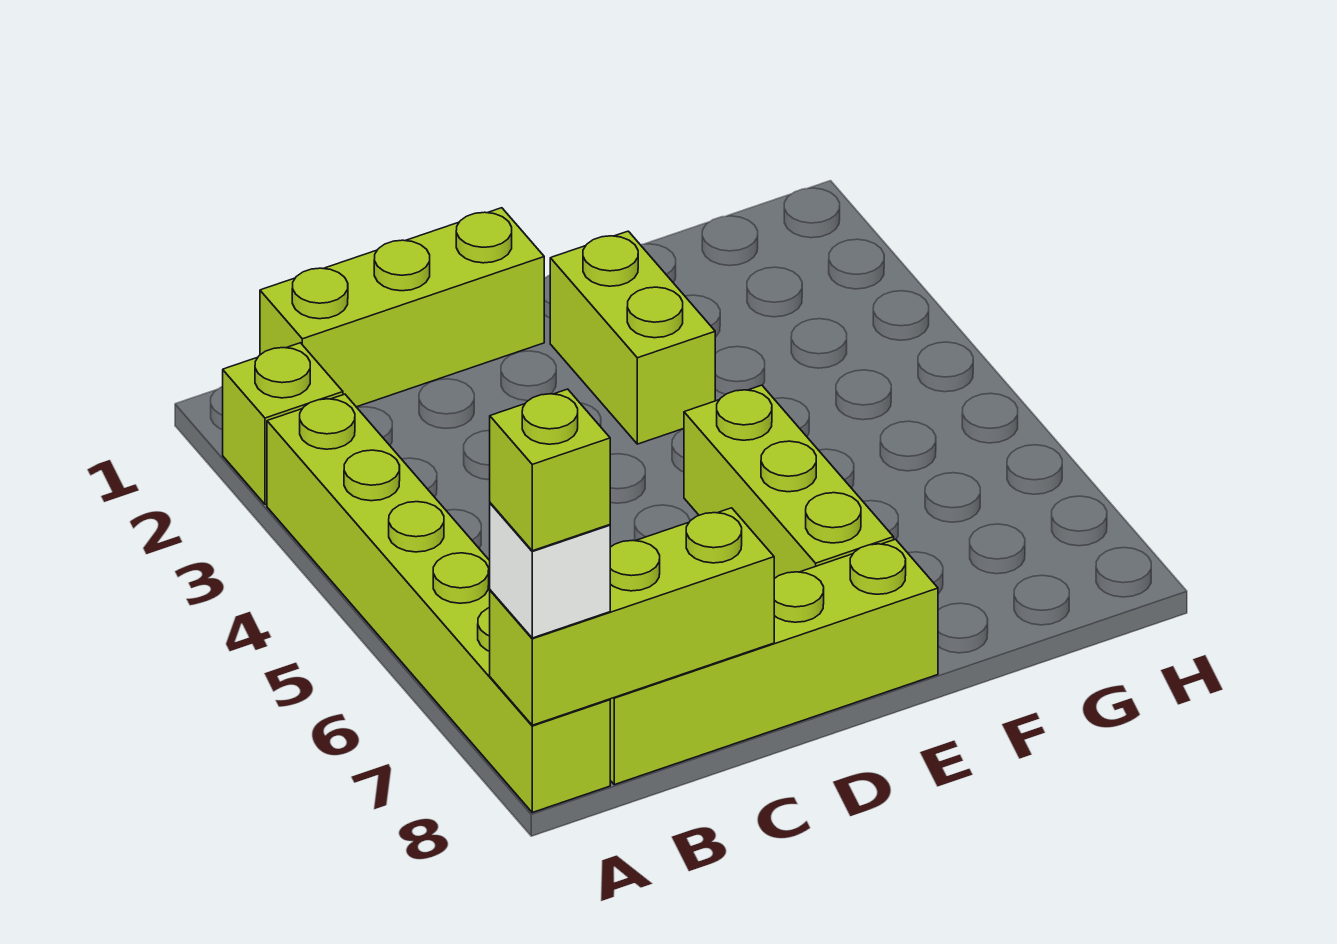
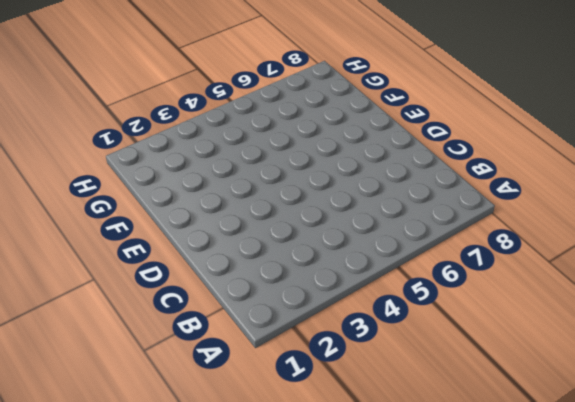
none -> lime 1x1 brick [223,343,343,504]
none -> lime 1x6 brick [267,394,610,812]

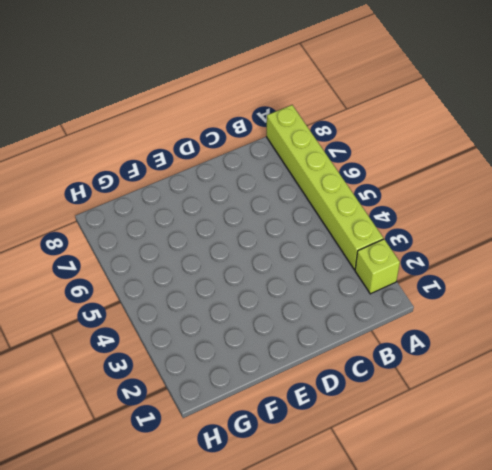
none -> lime 1x3 brick [260,208,544,407]
none -> lime 1x4 brick [610,539,938,785]

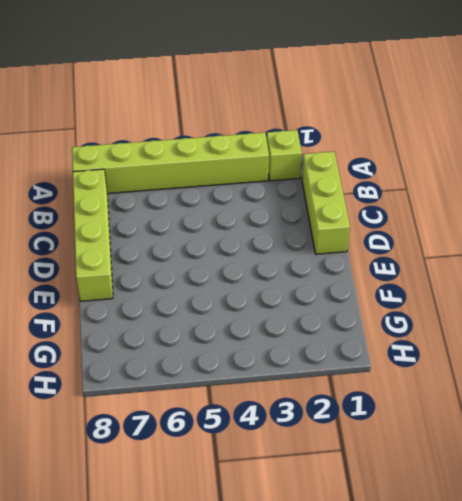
none -> lime 1x2 brick [550,231,715,444]
none -> lime 1x3 brick [684,385,894,579]

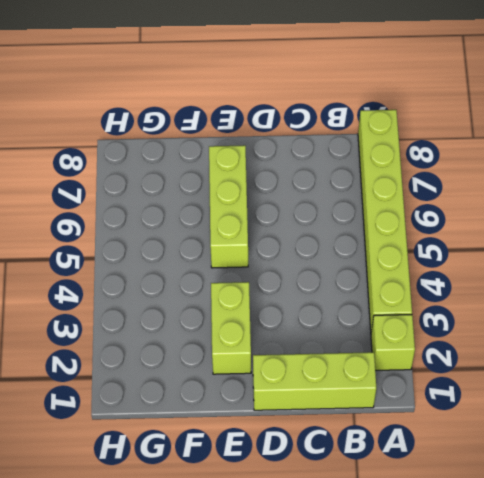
none -> lime 1x4 brick [610,539,938,785]
none -> lime 1x3 brick [490,508,774,725]

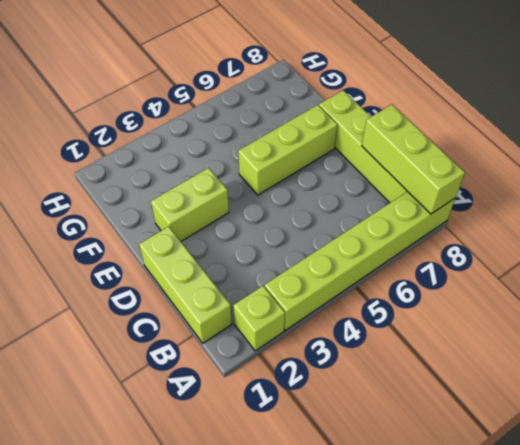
none -> white 1x1 brick [490,503,610,638]
none -> lime 1x1 brick [490,389,610,551]

